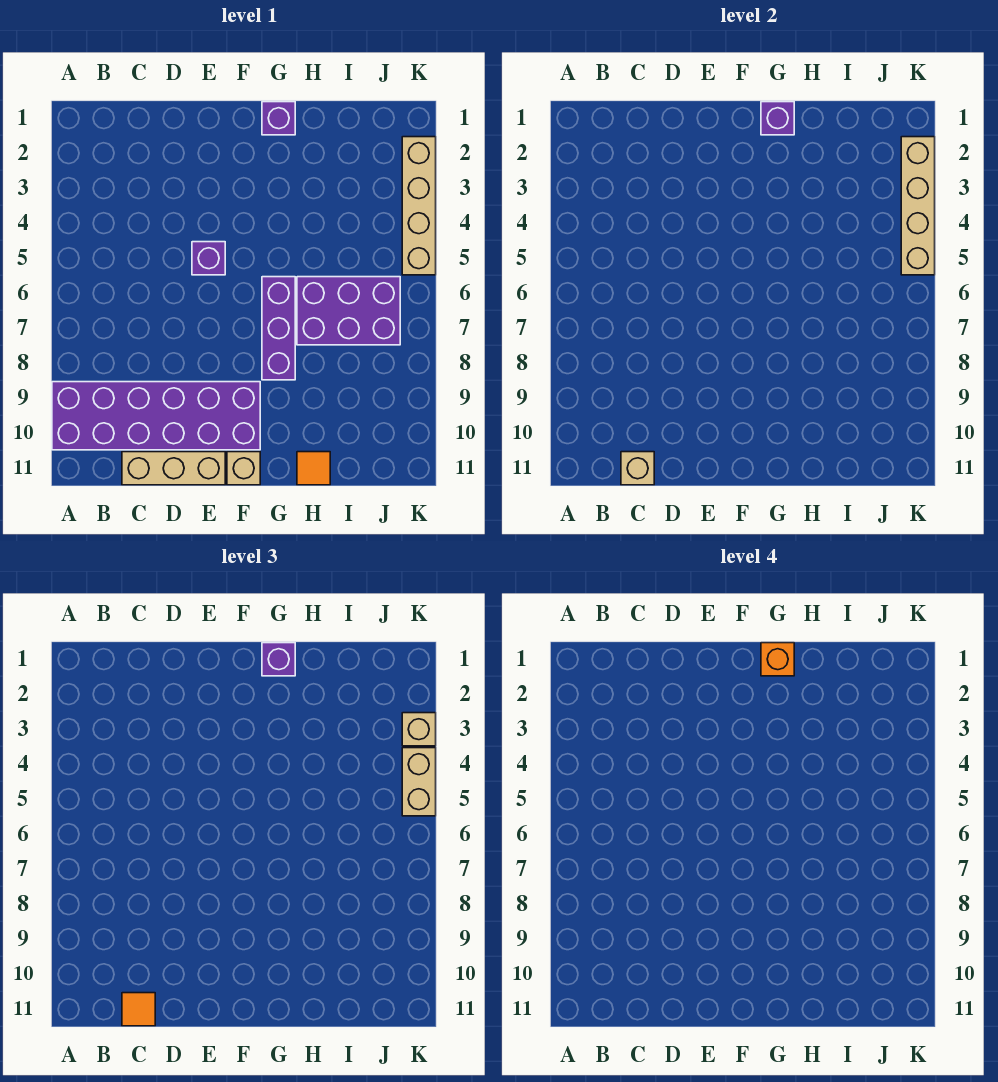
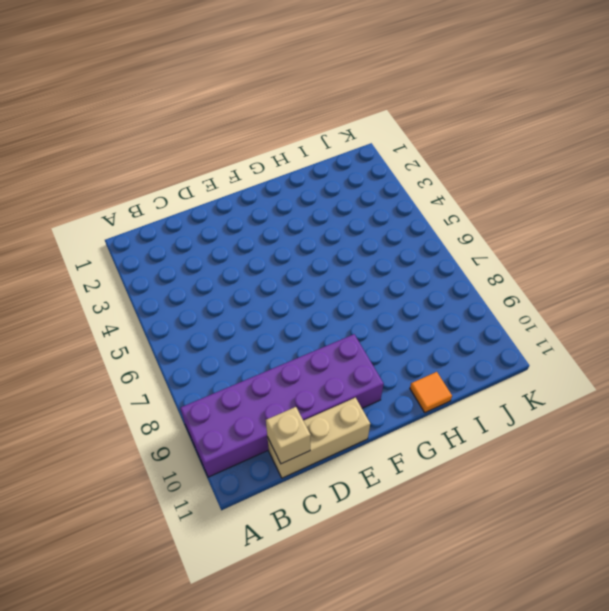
none -> purple 1x1 brick [192,242,225,275]
none -> tan 1x1 brick [227,452,260,485]
none -> purple 1x1 brick [262,102,295,135]

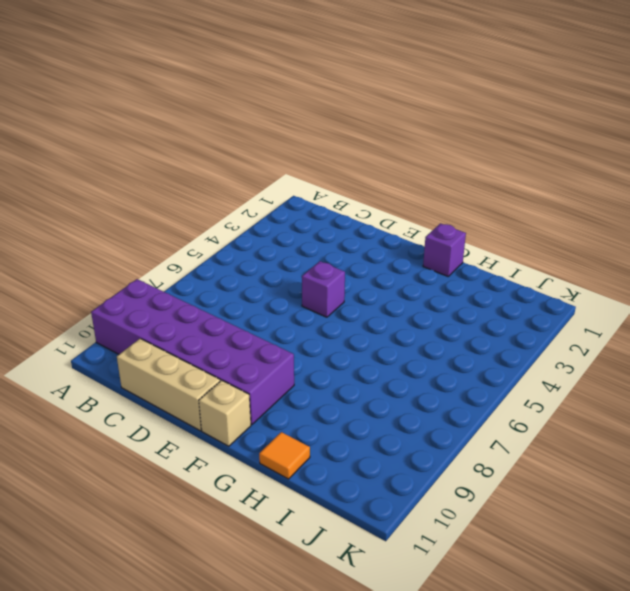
none -> purple 1x3 brick [262,277,295,380]
none -> purple 2x3 brick [297,277,400,345]
none -> tan 1x4 brick [402,137,436,275]

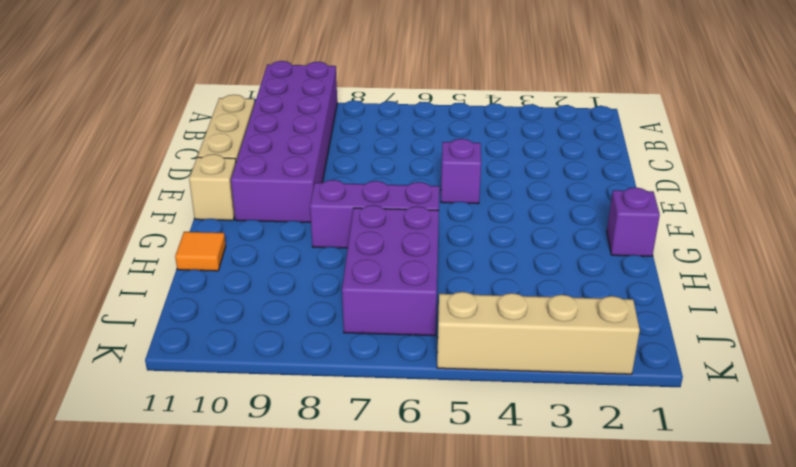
none -> tan 1x1 brick [621,452,654,485]
none -> purple 1x1 brick [761,102,794,135]
none -> tan 1x4 brick [901,137,935,275]

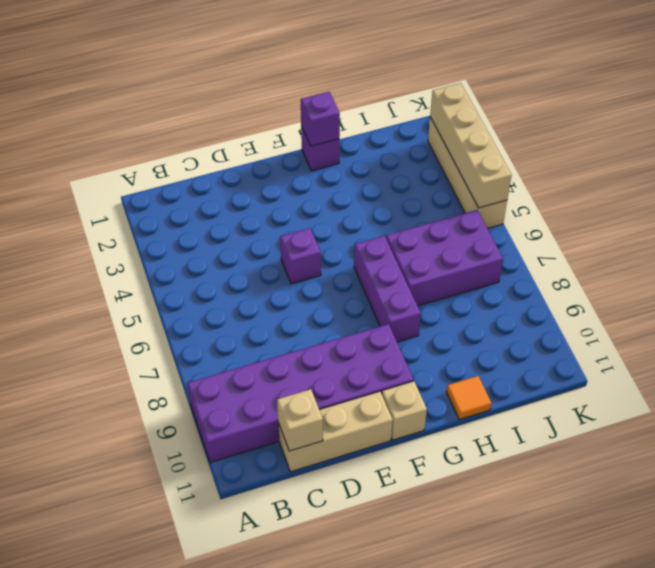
none -> orange 1x1 tile [122,993,155,1026]
none -> purple 1x1 brick [262,643,295,676]
none -> tan 1x1 brick [402,713,436,746]

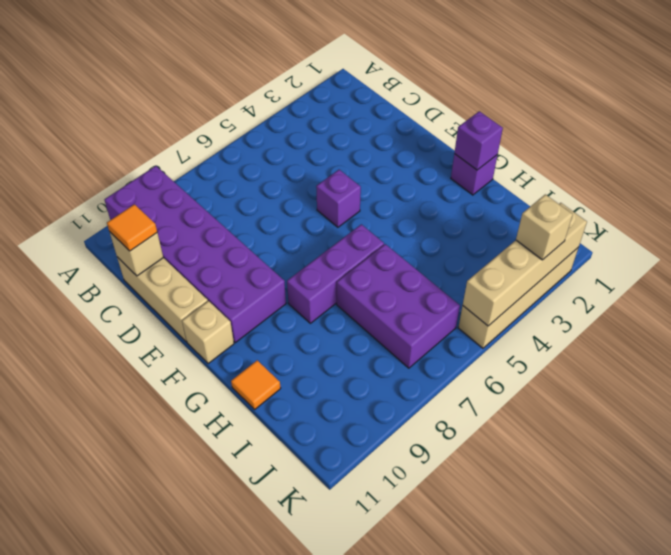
none -> purple 1x1 brick [262,643,295,676]
none -> tan 1x2 brick [402,748,436,816]
none -> orange 1x1 brick [761,643,794,676]

